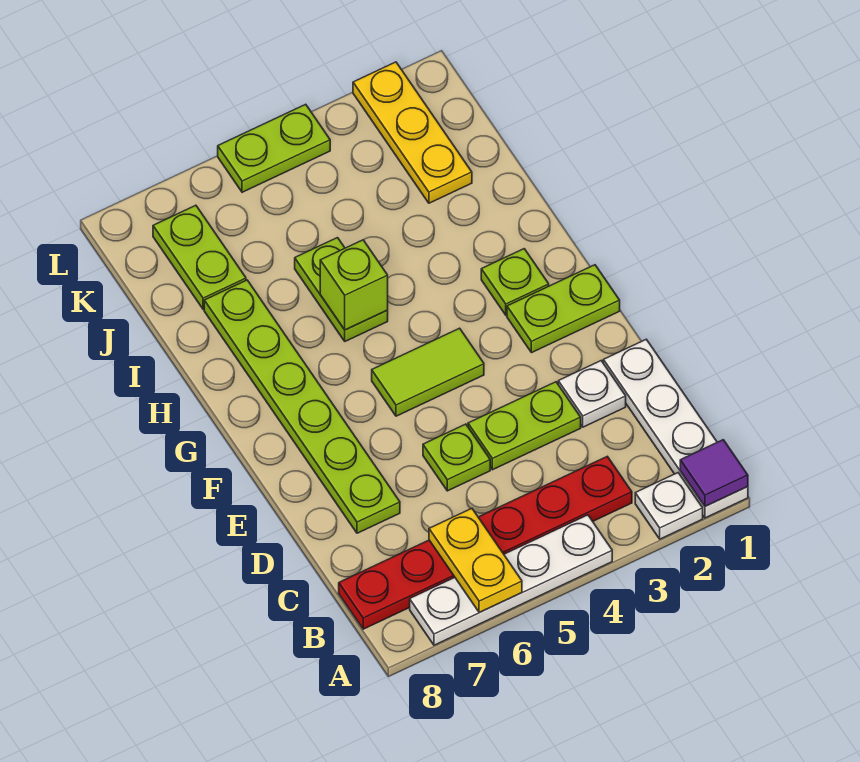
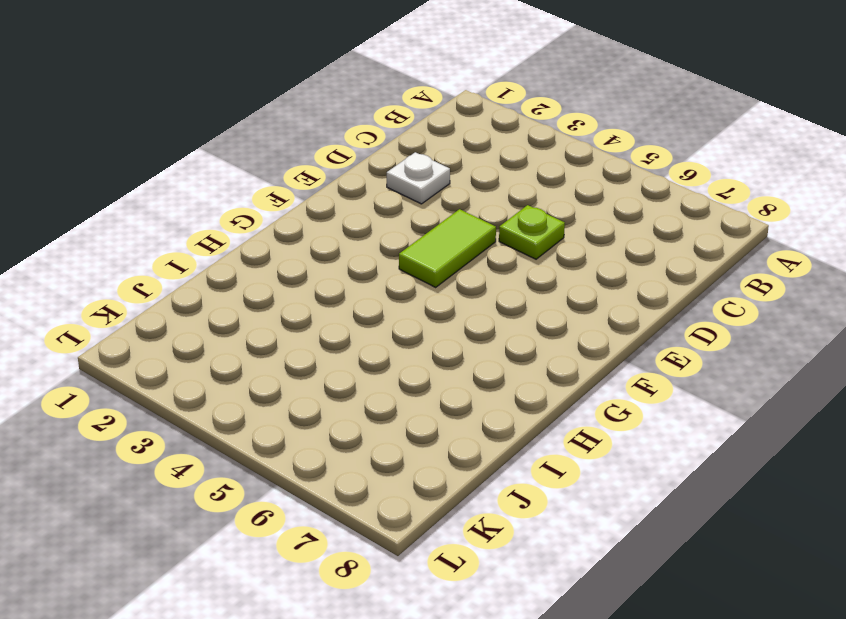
lime 1x2 tile [399,209,496,287] -> lime 1x2 tile turned to [372,328,484,416]
none -> white 1x4 plate [603,339,748,518]
none -> white 1x1 plate [635,473,703,539]
none -> white 1x4 plate [410,515,612,645]

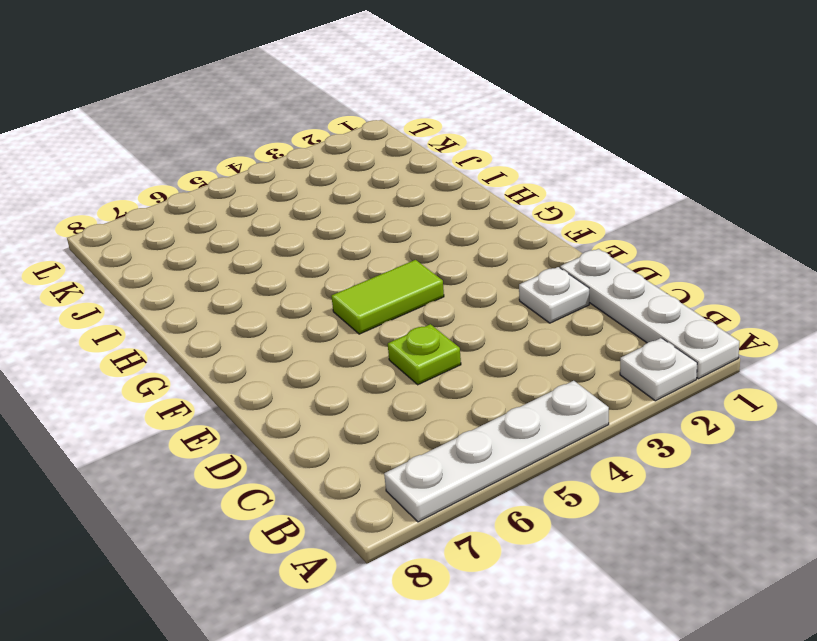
none -> red 1x6 plate [339,456,632,629]
none -> lime 1x2 plate [468,382,581,470]
none -> lime 1x6 plate [204,280,400,533]

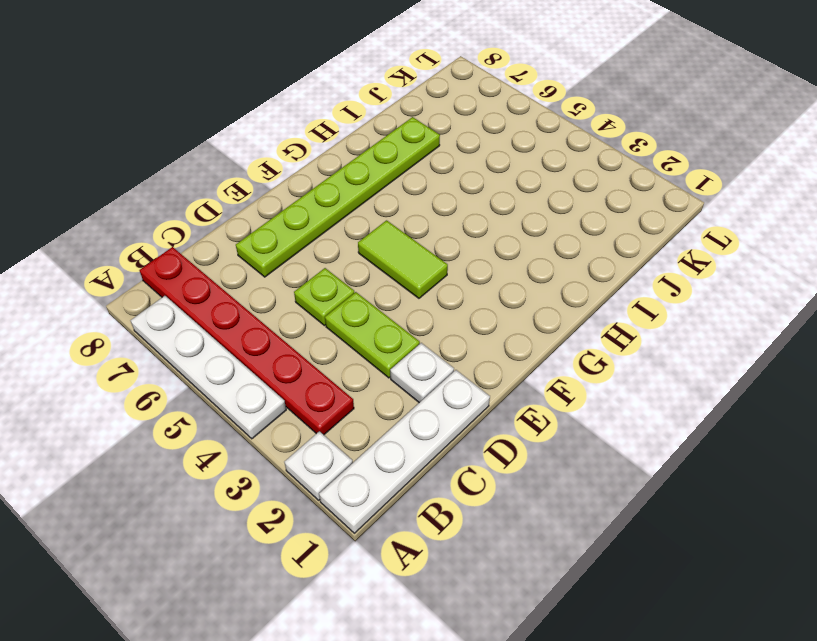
none -> lime 1x2 plate [507,265,620,353]
none -> lime 1x1 plate [481,249,549,315]
none -> lime 1x2 plate [295,238,388,341]

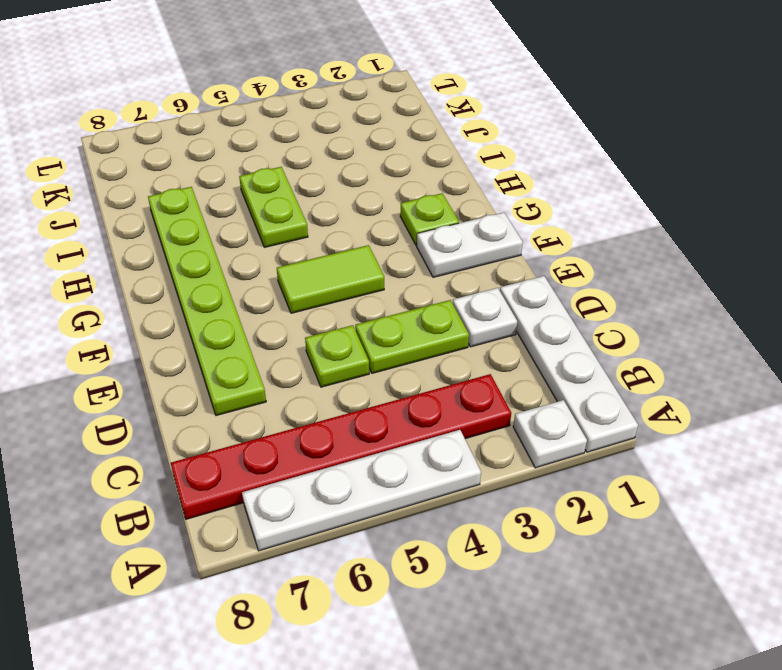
white 1x2 plate [417,212,523,277] -> lime 1x2 plate [507,265,620,353]
none -> yellow 1x3 plate [353,62,472,203]
none -> lime 1x2 plate [153,205,246,309]
none -> lime 1x2 plate [218,104,330,192]

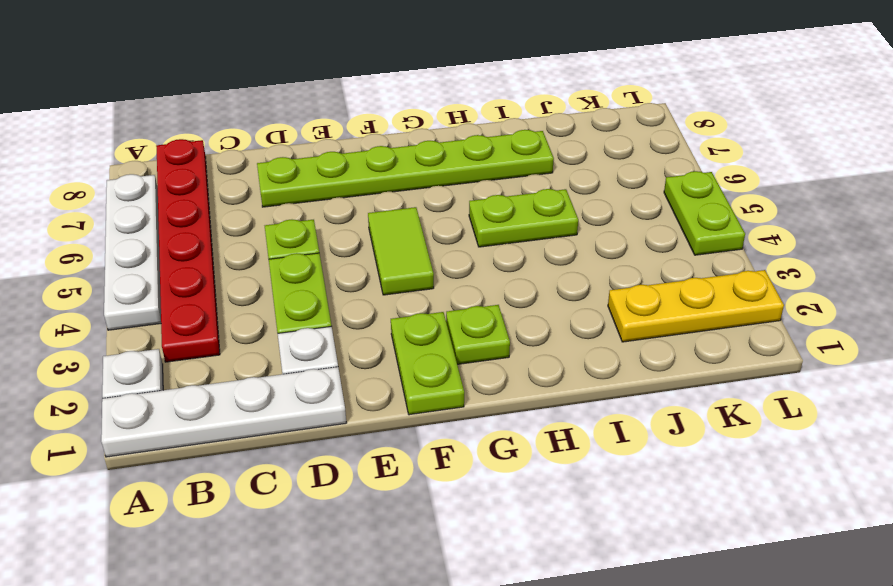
none -> lime 1x2 plate [153,205,246,309]
none -> purple 1x1 tile [680,440,748,506]
none -> yellow 1x2 plate [429,508,522,613]

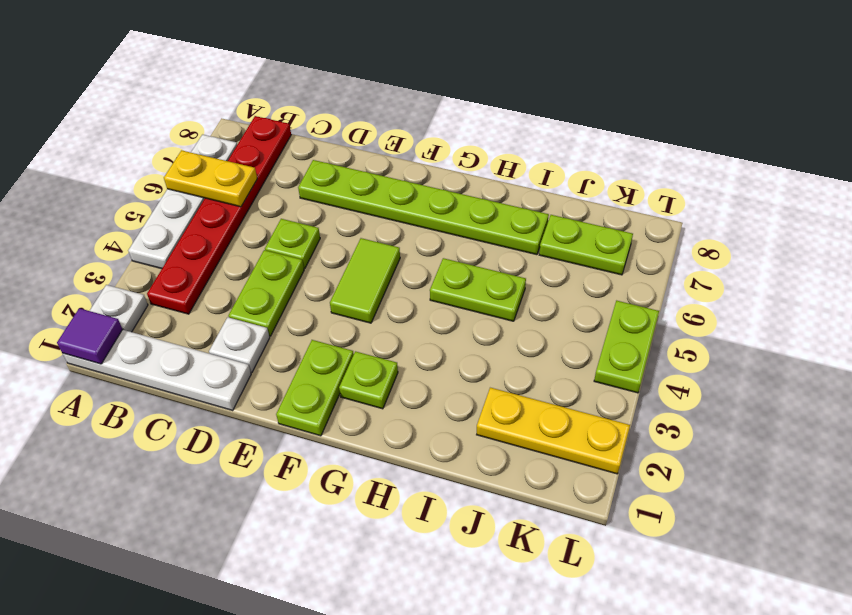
none -> lime 1x1 brick [320,240,388,330]

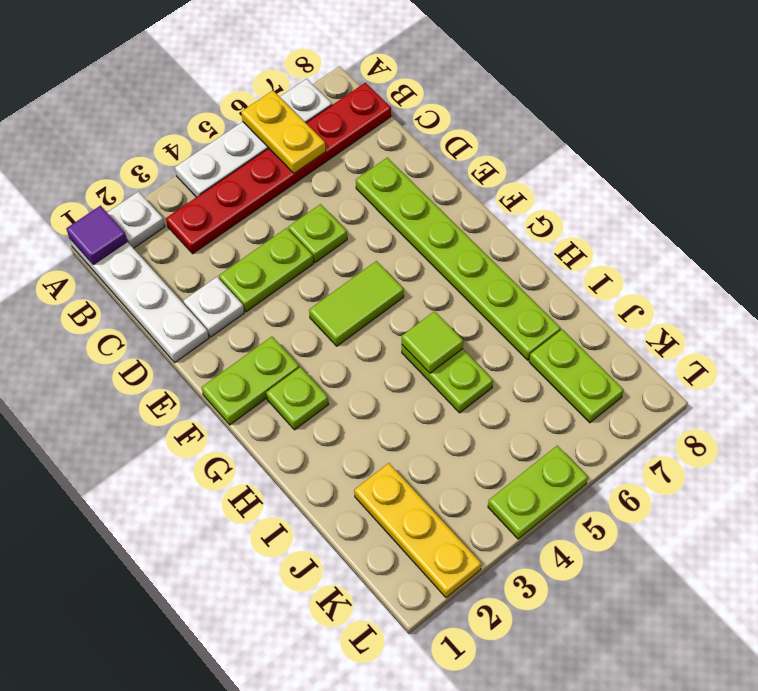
lime 1x1 tile [402,311,463,373] -> lime 1x1 brick [320,240,388,330]

